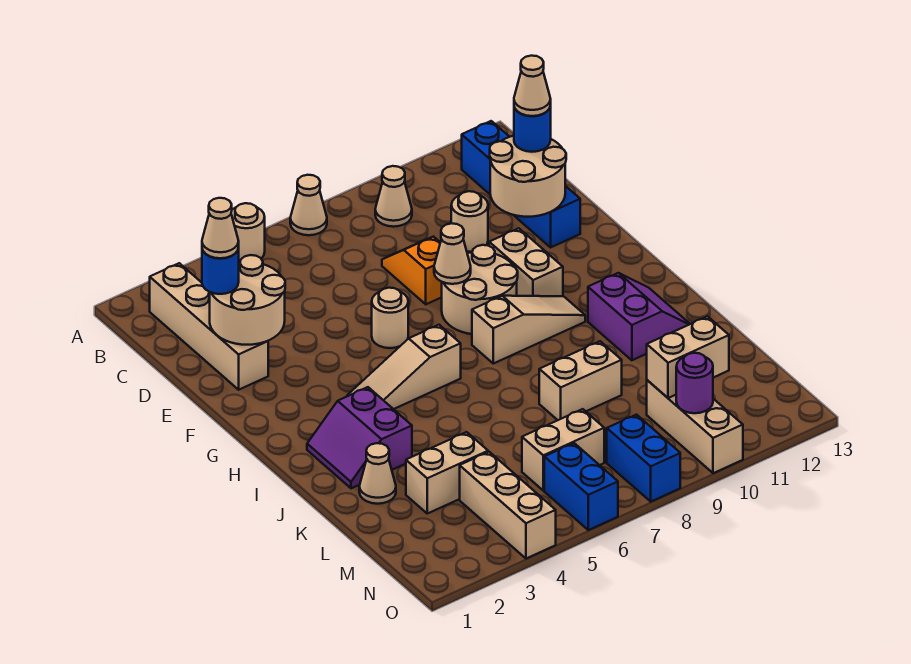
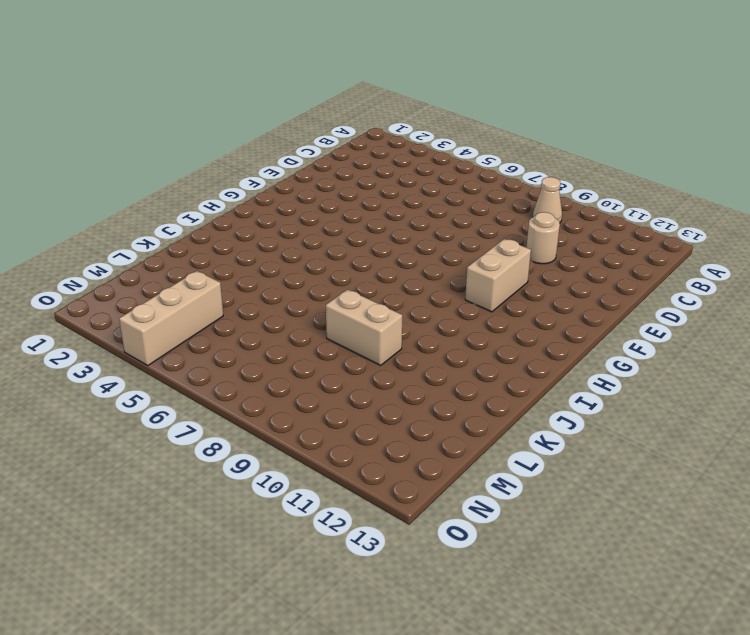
none -> tan 1x1 round brick [231,203,265,262]
none -> tan 1x1 cone [290,175,327,235]
none -> tan 1x4 brick [150,263,268,390]
none -> blue 1x4 brick [462,121,580,247]

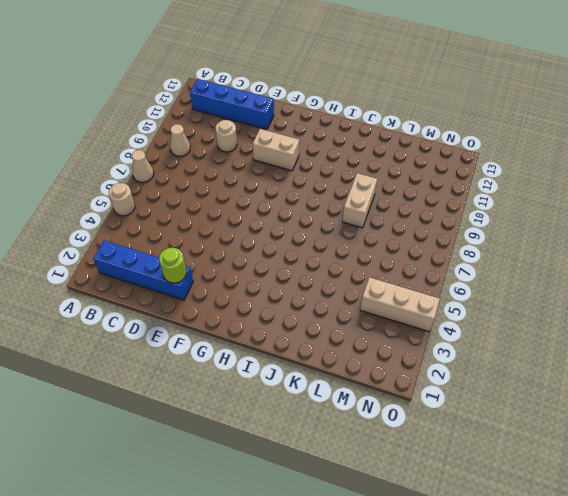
blue 1x4 brick [94,240,193,300] -> tan 1x4 brick [150,263,268,390]
lime 1x1 round brick [159,248,187,283] -> tan 2x2 round brick [210,255,285,345]
none -> orange 1x2 slope [382,237,442,304]
none -> tan 1x1 round brick [372,288,408,348]
none -> tan 2x2 round brick [442,245,518,334]
none -> tan 1x3 slope [347,325,461,409]

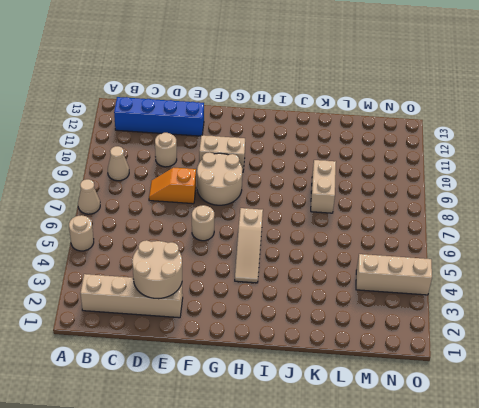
none -> tan 1x3 slope [472,296,585,364]
none -> purple 2x2 slope [307,387,412,488]
none -> purple 2x2 slope [588,273,690,360]
none -> tan 1x1 cone [359,443,396,504]

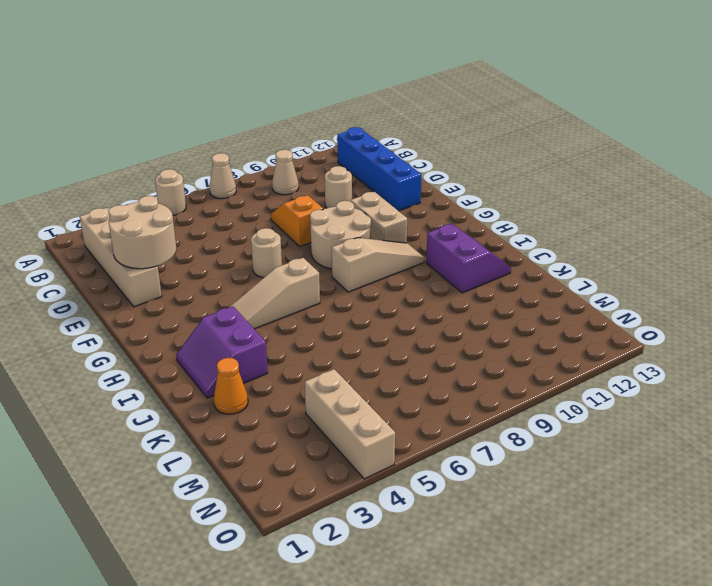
orange 1x1 cone [214,358,248,414] -> tan 1x1 cone [359,443,396,504]
none -> tan 1x2 brick [539,341,622,420]
none -> tan 1x2 brick [406,432,488,514]
none -> tan 1x2 brick [522,409,604,491]
none -> tan 1x3 brick [647,380,743,473]

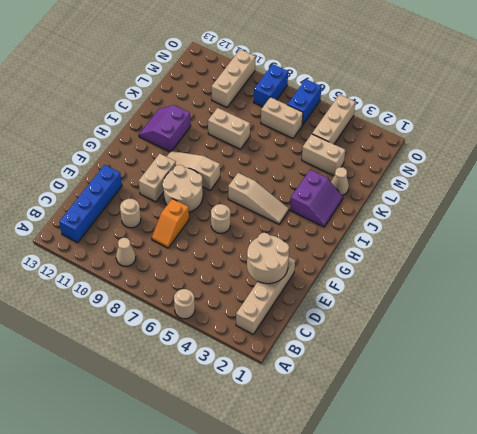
none -> tan 1x1 cone [290,175,327,235]
none -> tan 2x2 round brick [490,136,566,217]
none -> tan 1x1 cone [434,223,471,284]
none -> tan 1x2 brick [647,316,729,398]

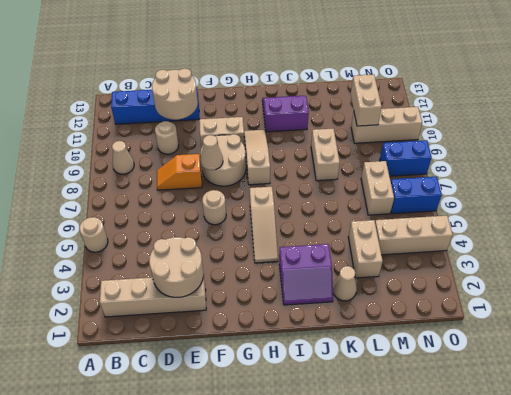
none -> tan 1x1 cone [290,175,327,235]
none -> purple 1x1 round brick [676,353,713,413]
none -> blue 1x1 round brick [202,248,239,294]
none -> blue 1x1 round brick [514,105,551,152]

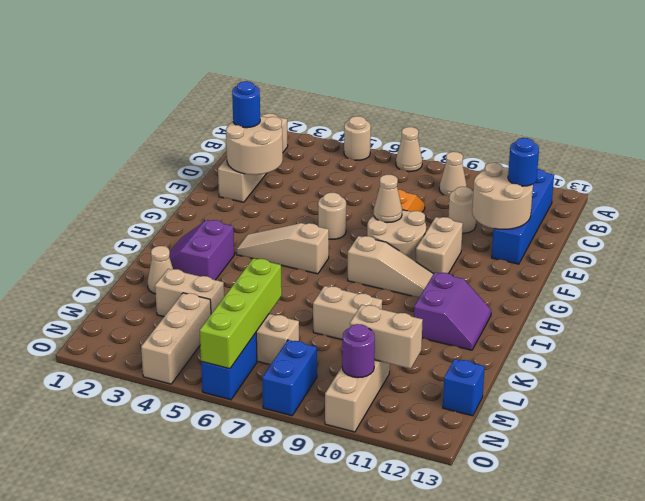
lime 1x4 brick [200,258,282,369] -> none
blue 1x1 brick [443,359,485,416] -> none
none -> tan 1x1 cone [202,198,239,258]
none -> tan 1x1 cone [514,56,551,116]

